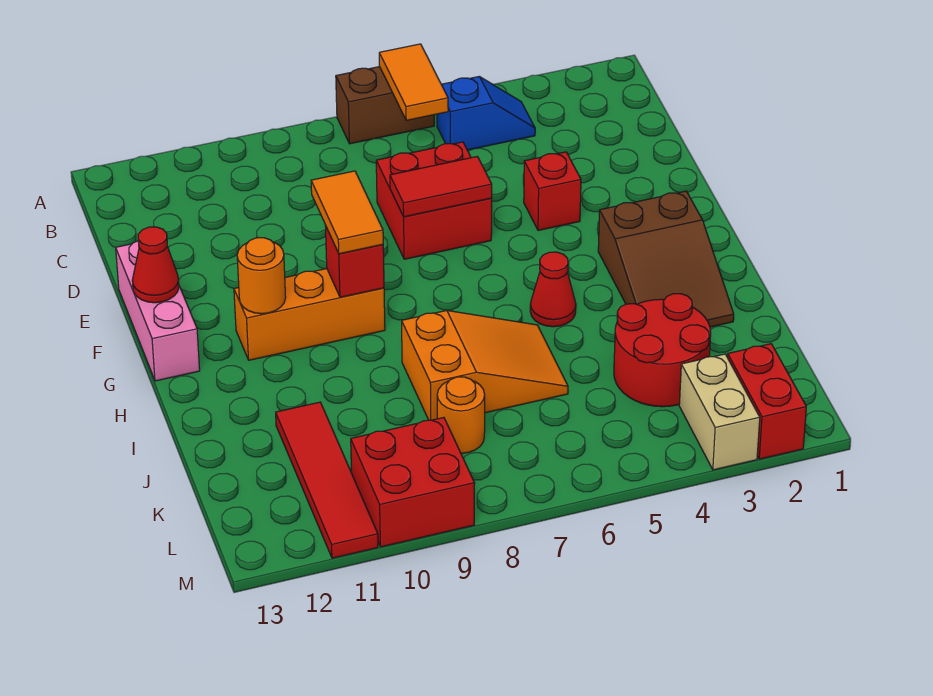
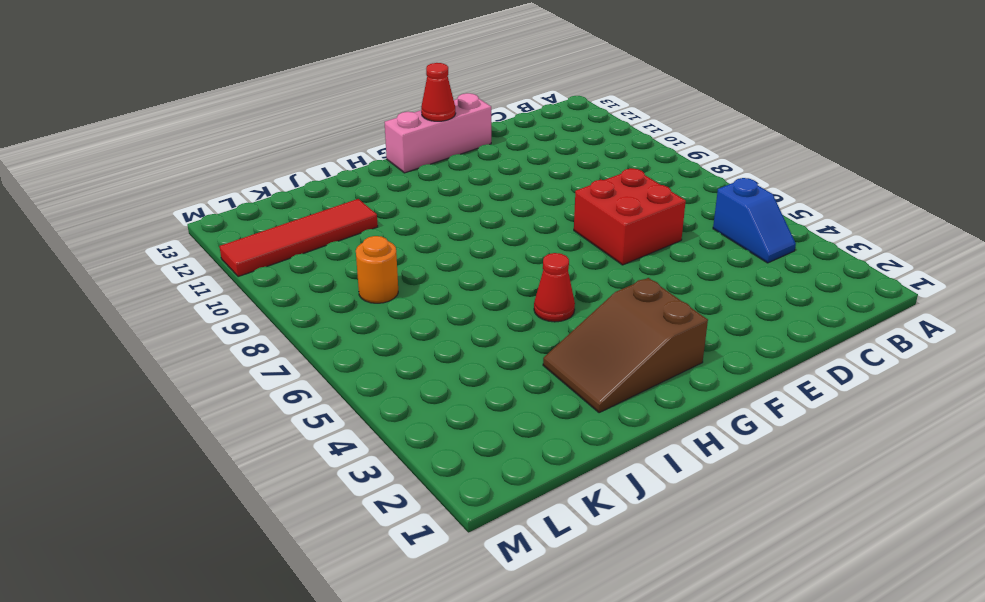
none -> brown 1x2 brick [336,67,434,144]
none -> red 1x1 brick [524,152,581,230]
none -> orange 1x3 brick [234,269,385,360]

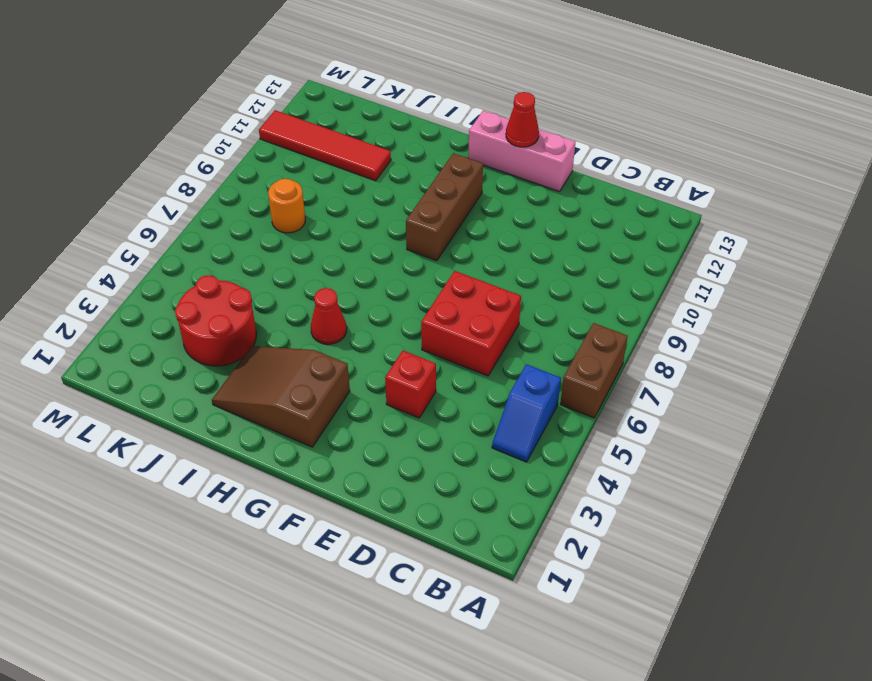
brown 1x3 brick [406,153,483,261] -> orange 1x3 brick [234,269,385,360]
none -> orange 2x3 slope [402,311,568,420]
none -> red 1x2 brick [727,344,806,459]
none -> tan 1x2 brick [679,354,760,470]

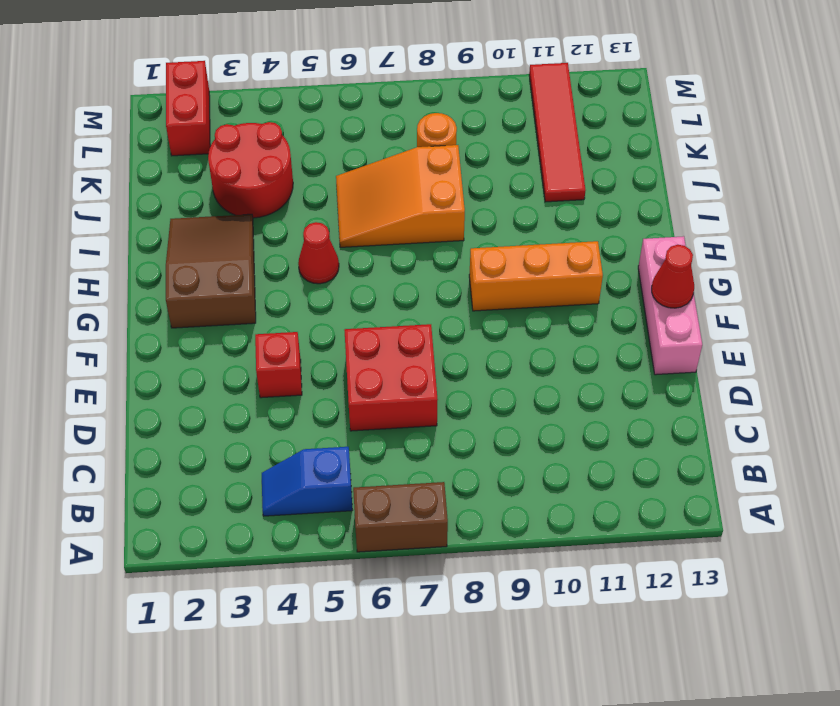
none -> tan 1x2 brick [679,354,760,470]
none -> red 2x2 brick [351,417,475,547]
none -> orange 1x2 tile [379,44,448,120]

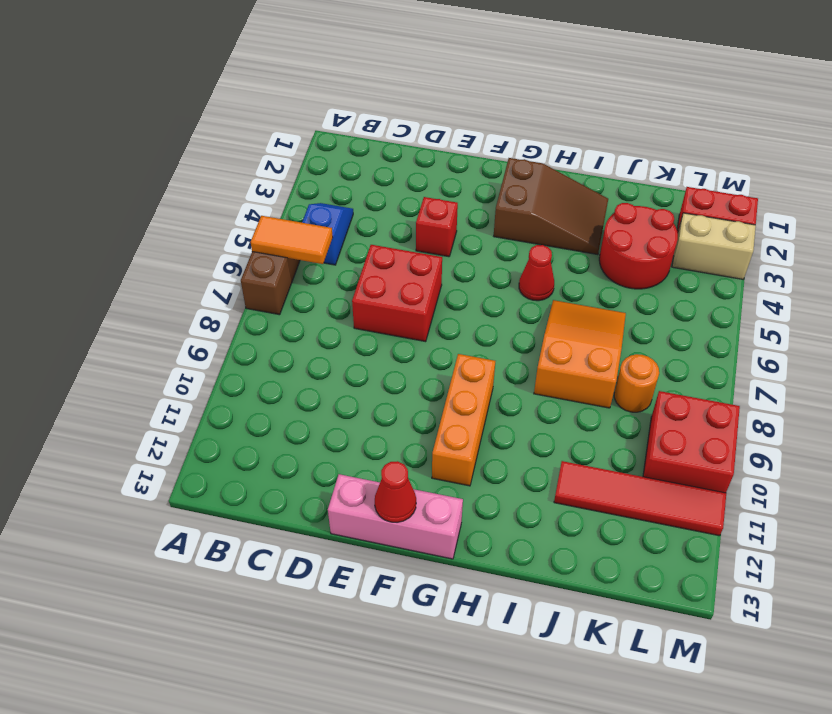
none -> red 1x2 tile [390,156,492,217]
none -> red 1x1 brick [325,225,384,297]
none -> orange 1x1 round brick [237,238,286,314]

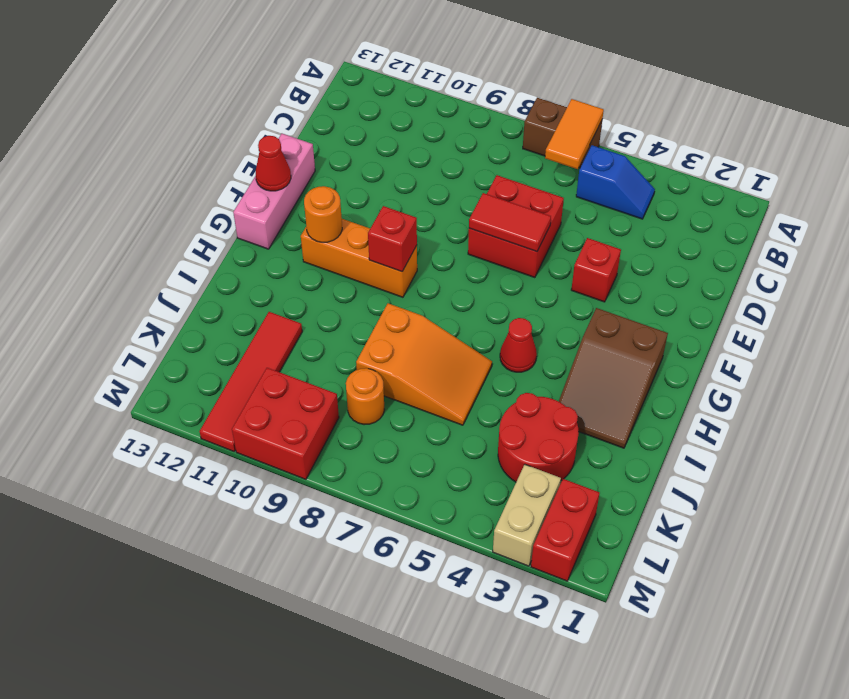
none -> orange 1x2 tile [311,171,383,254]

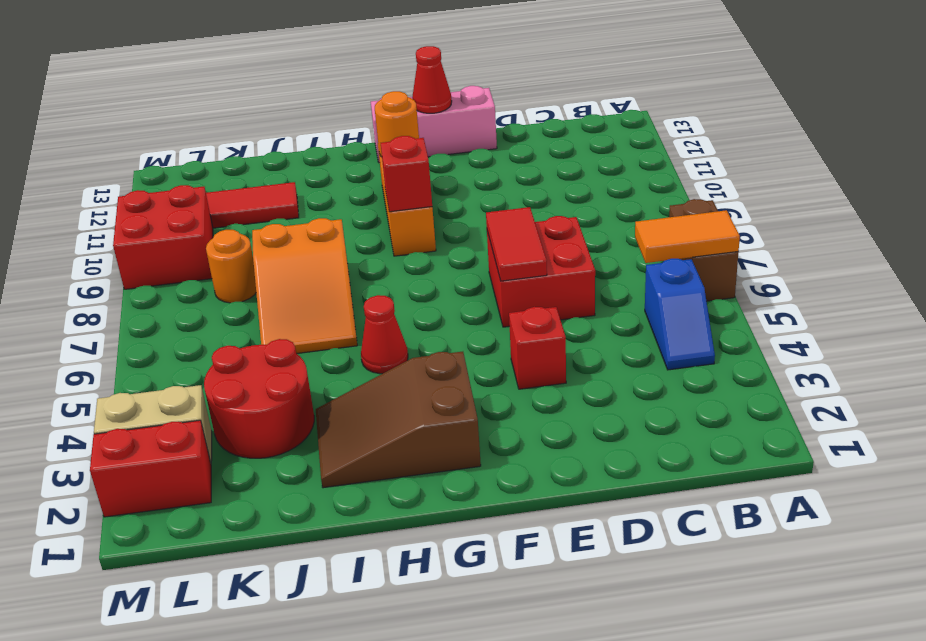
none -> orange 1x2 tile [311,171,383,254]

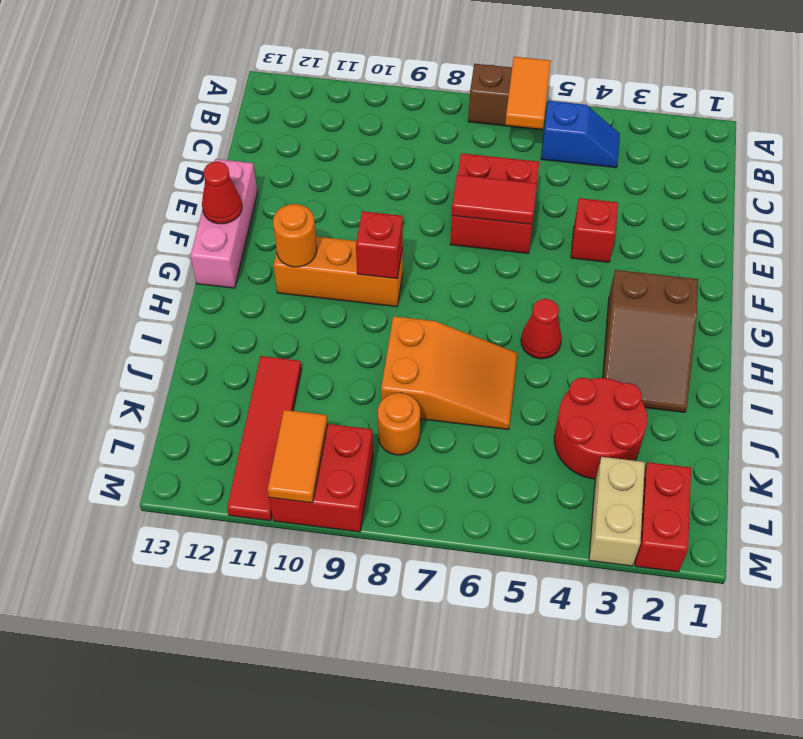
orange 1x2 tile [268,410,327,503] -> orange 1x2 tile moved to [311,171,383,254]

